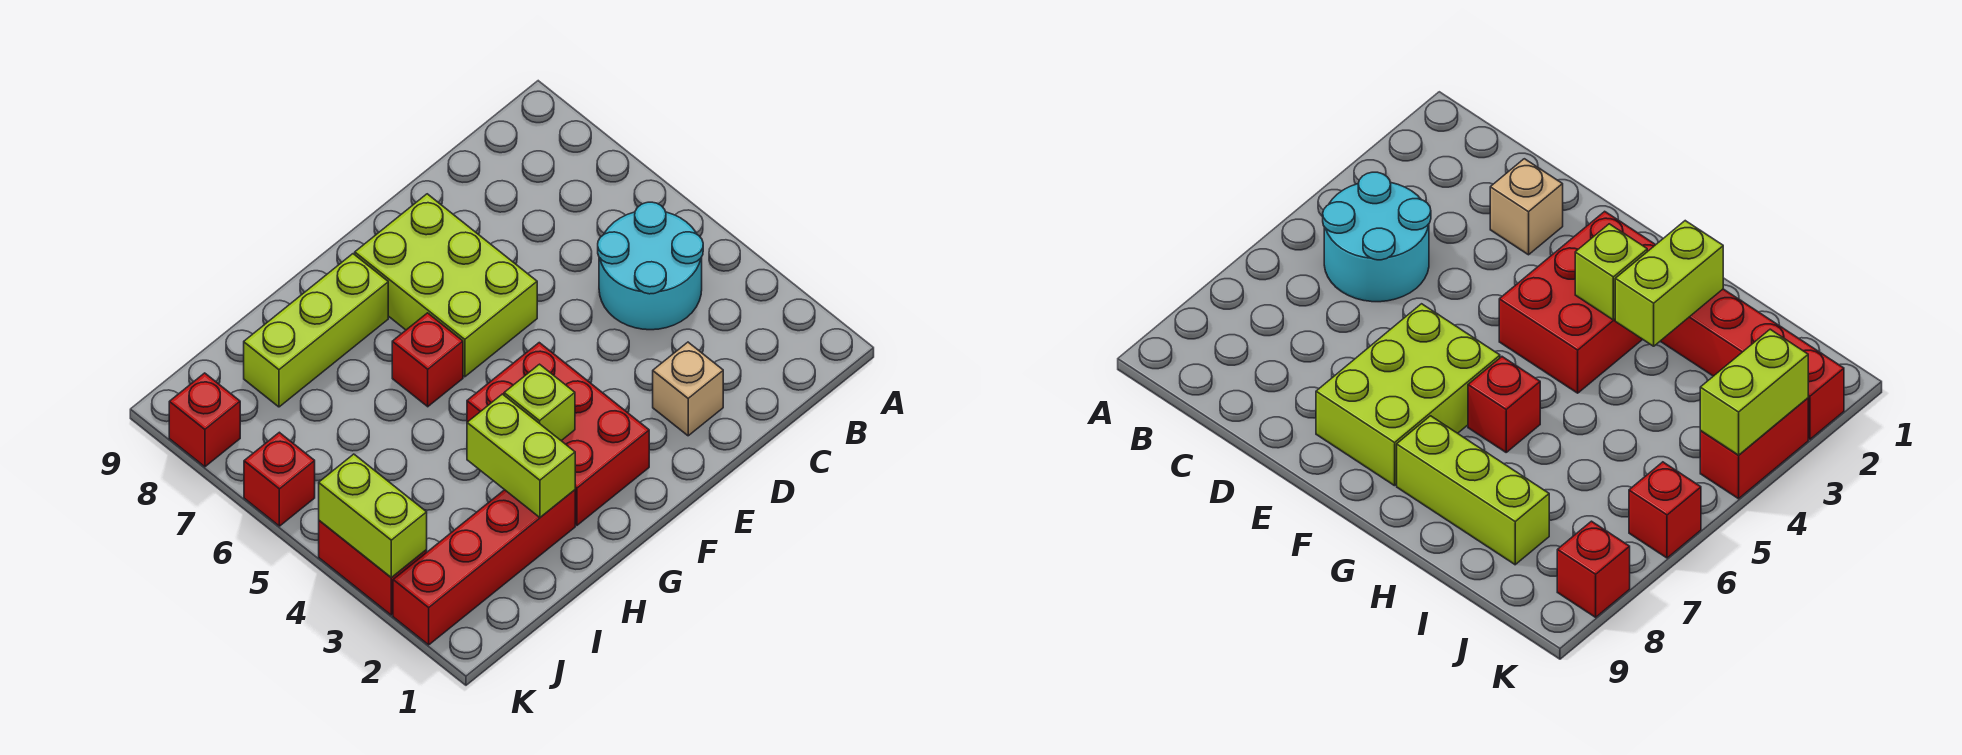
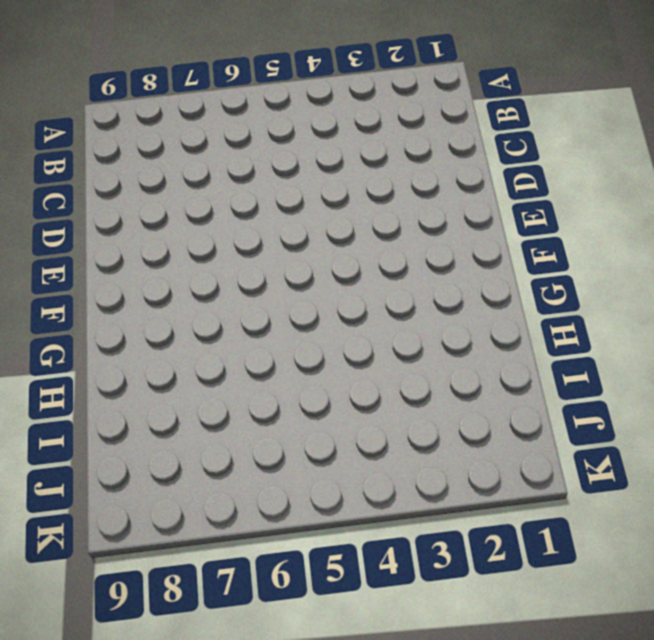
none -> cyan 2x2 round brick [598,202,703,330]
none -> tan 1x1 brick [653,342,723,436]
none -> lime 2x3 brick [355,194,537,377]

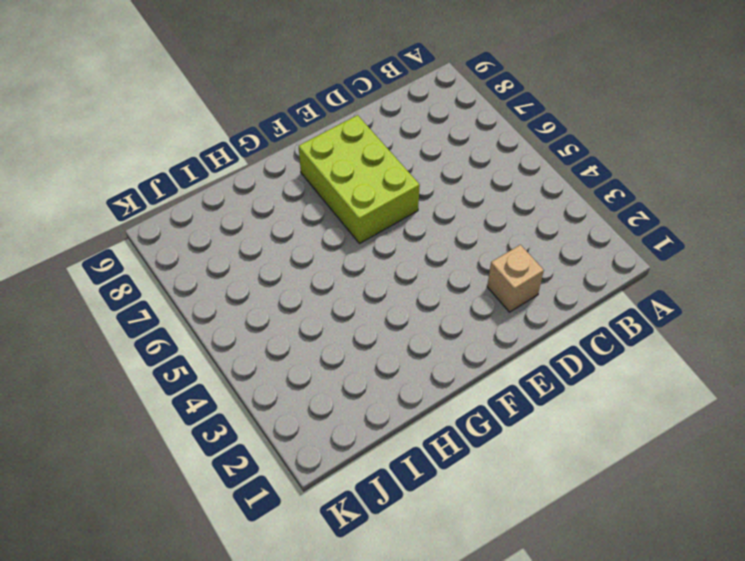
none -> cyan 2x2 round brick [598,202,703,330]
none -> red 2x3 brick [467,343,649,525]
none -> red 1x1 brick [392,313,463,407]

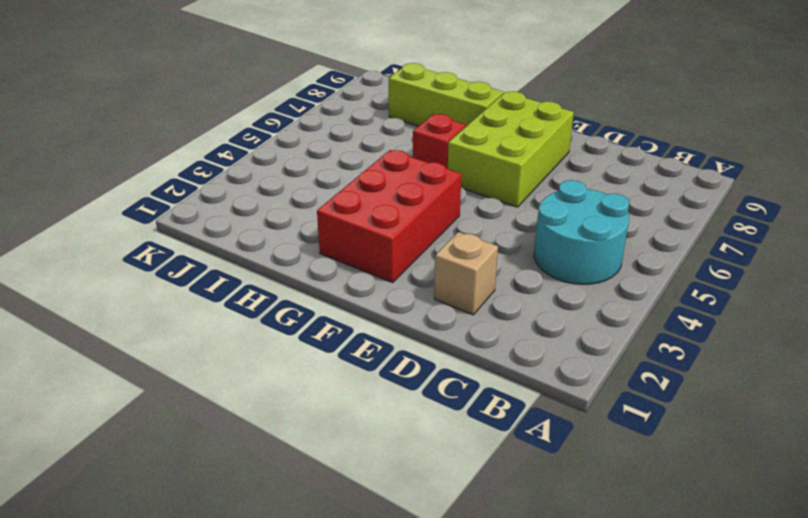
none -> red 1x4 brick [393,490,575,645]
none -> red 1x2 brick [319,521,427,615]
none -> red 1x1 brick [244,432,315,526]

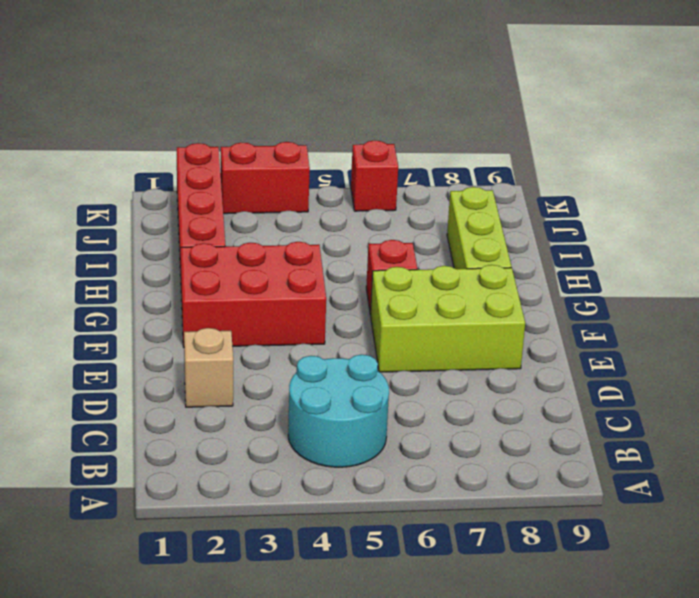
none -> red 1x1 brick [169,373,240,467]
none -> lime 1x1 brick [504,364,575,441]
none -> lime 1x2 brick [467,394,575,518]

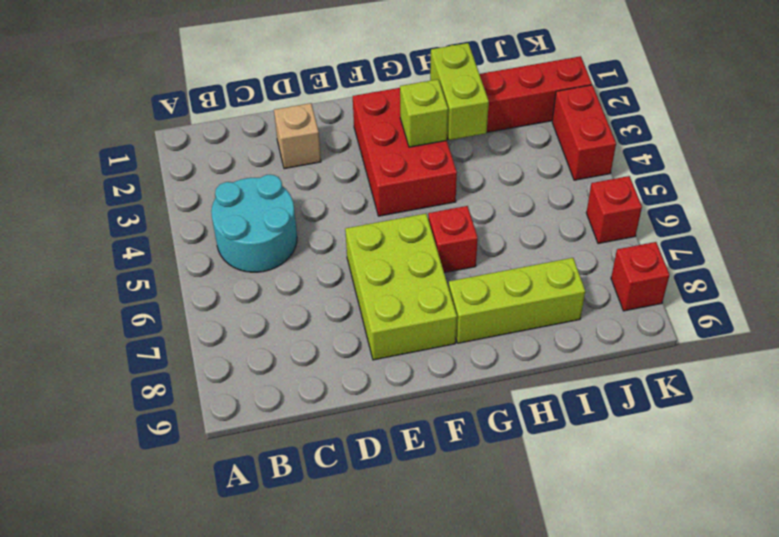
none -> lime 1x2 brick [319,454,427,578]

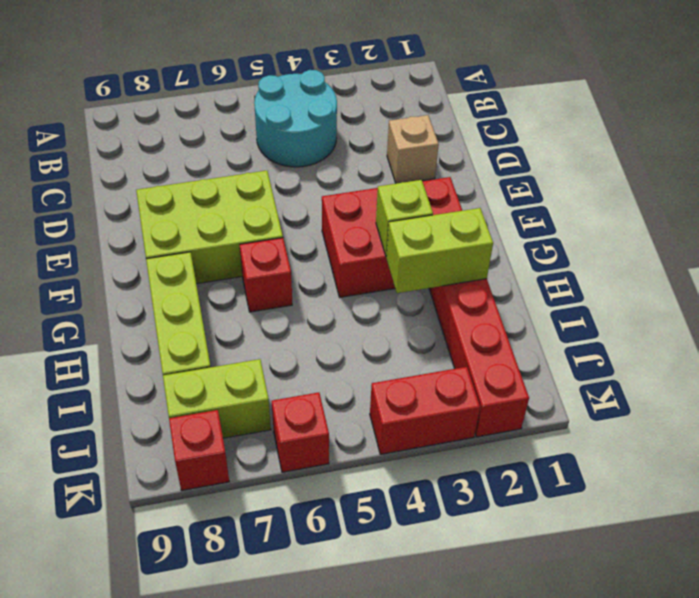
lime 1x2 brick [163,359,271,438] -> lime 1x2 brick moved to [319,454,427,578]

